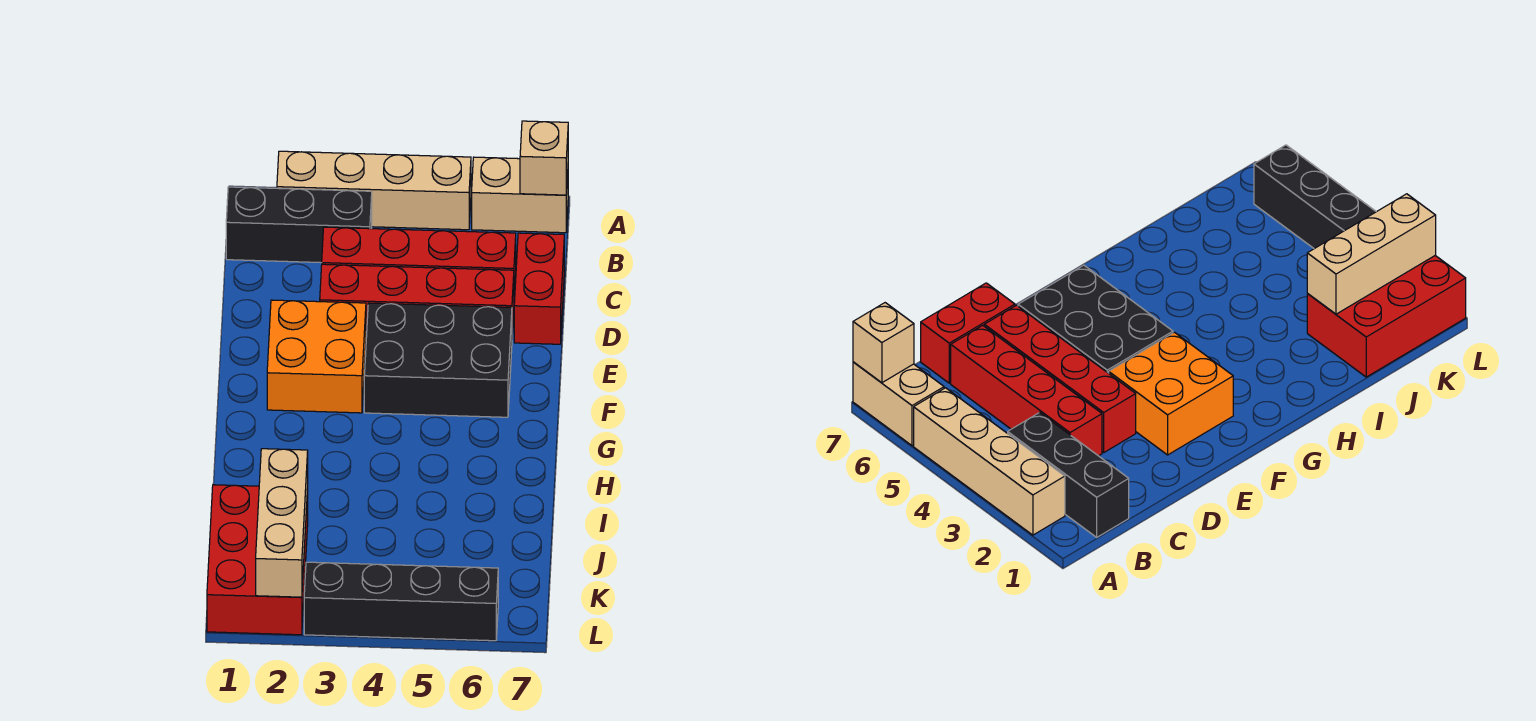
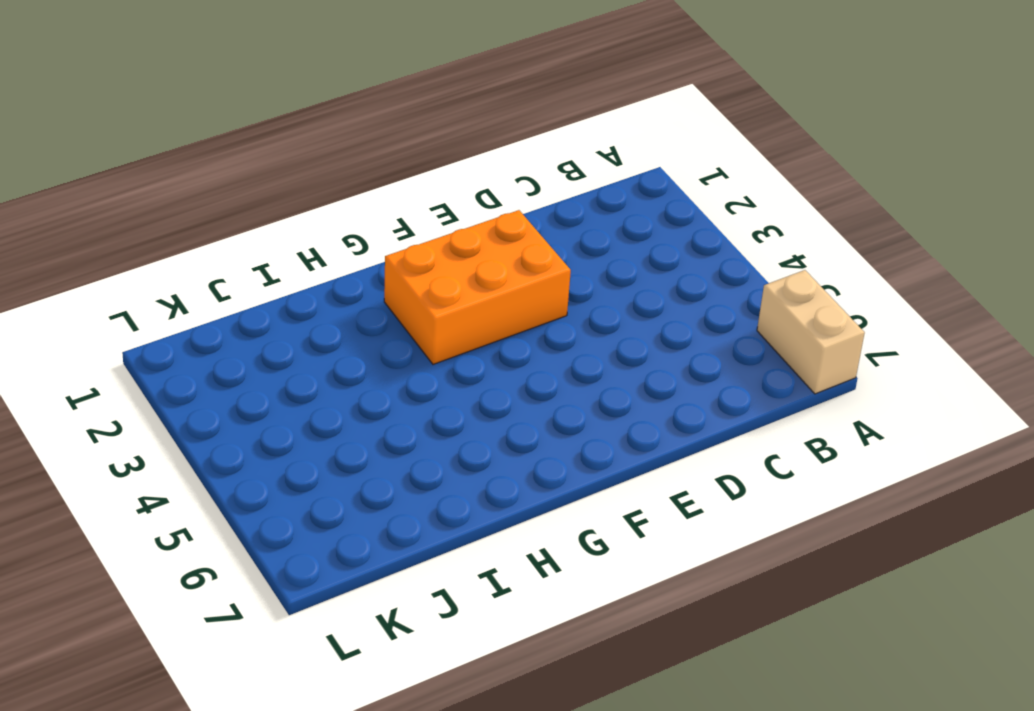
orange 2x3 brick [384,210,571,364] -> orange 2x2 brick [267,300,366,413]
none -> tan 1x4 brick [277,151,471,230]
none -> black 1x3 brick [226,187,372,263]
none -> red 1x4 brick [322,227,516,295]

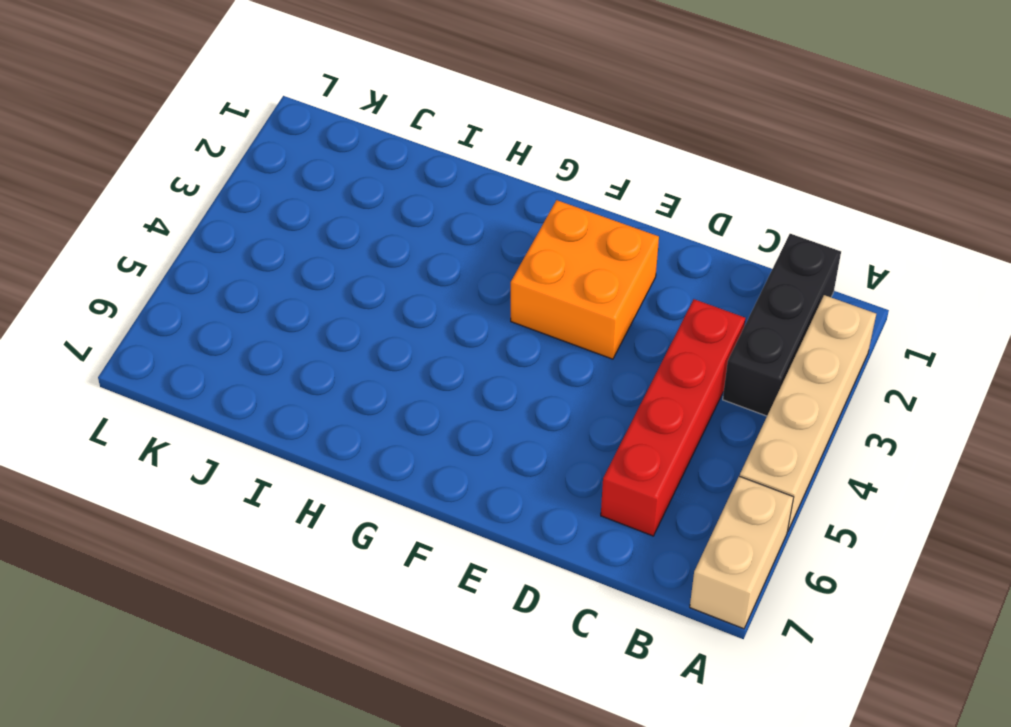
none -> red 1x2 brick [514,233,564,344]
none -> red 1x4 brick [320,264,514,337]
none -> black 2x3 brick [364,303,512,417]

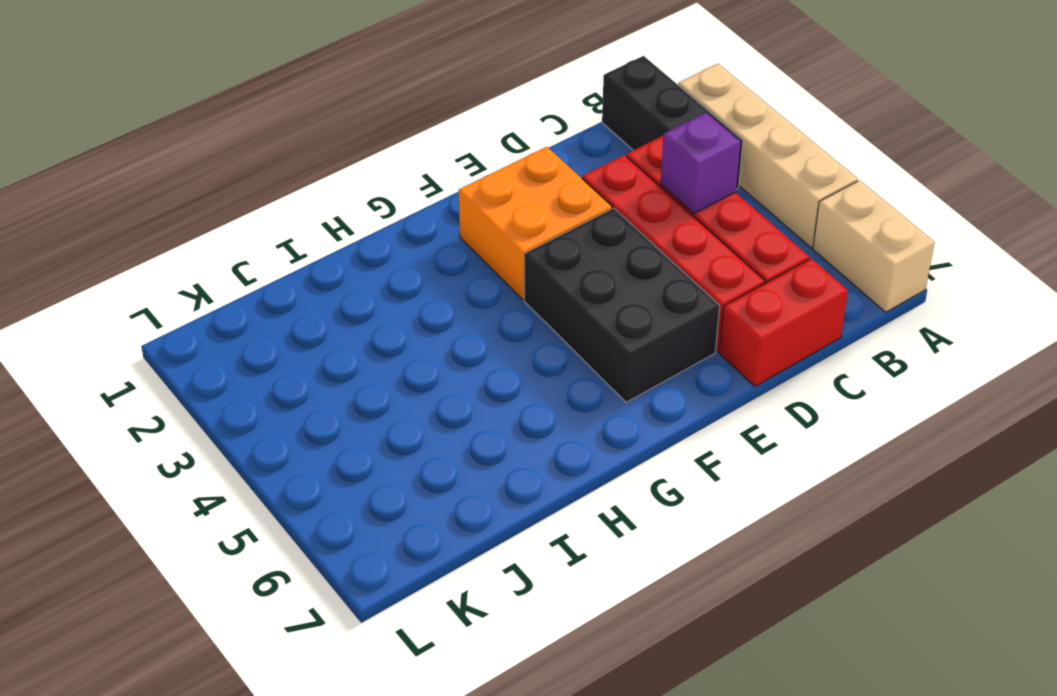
purple 1x1 brick [661,113,740,213] -> none
none -> red 2x3 brick [207,485,308,635]
none -> black 1x4 brick [304,562,498,641]
none -> tan 1x1 brick [520,121,568,195]

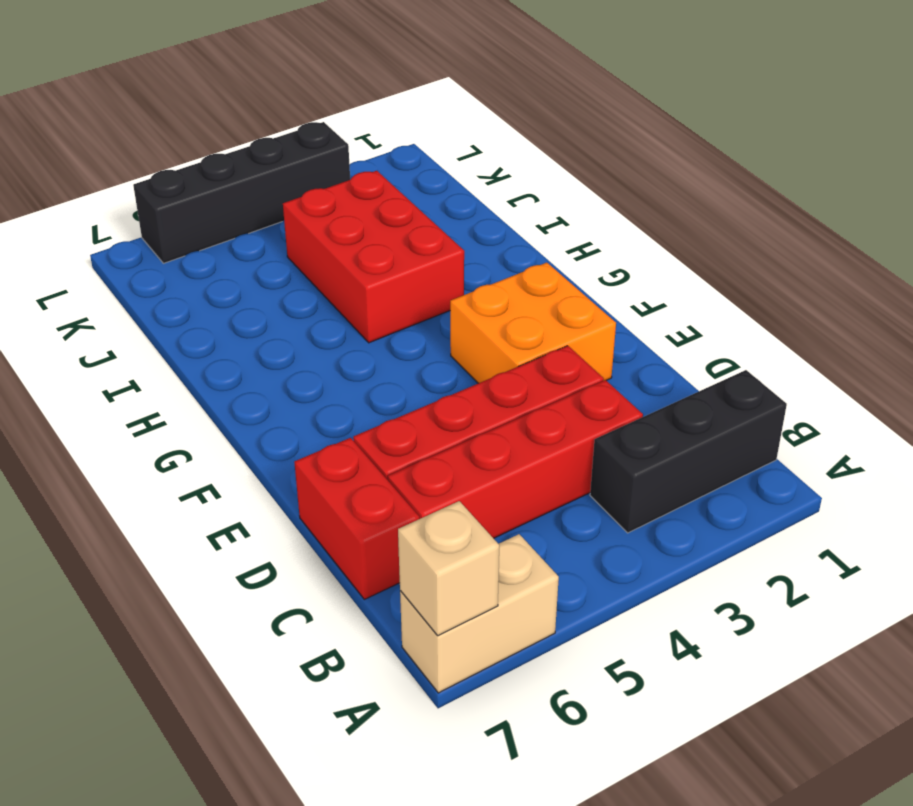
red 2x3 brick [283,171,464,343] -> red 2x3 brick moved to [207,485,308,635]
none -> tan 1x4 brick [277,151,471,230]
none -> black 2x3 brick [364,303,512,417]
none -> tan 1x3 brick [256,449,308,597]

